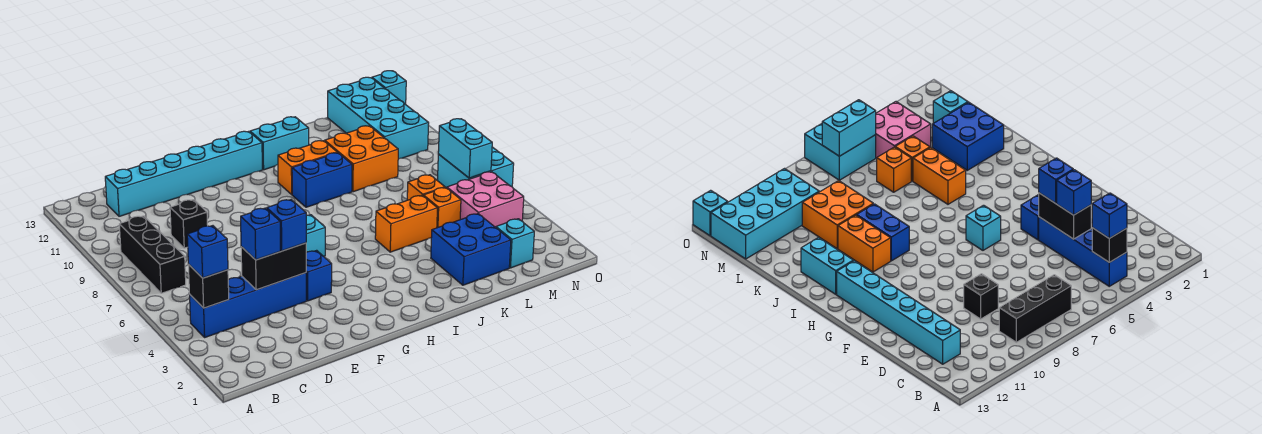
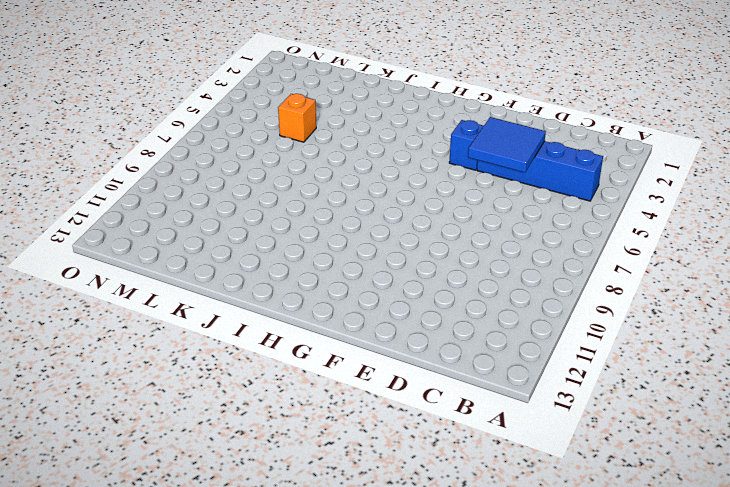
blue 2x2 tile [468,117,546,172] -> black 1x2 brick [241,243,306,290]
none -> black 1x3 brick [119,216,186,293]
none -> cyan 1x6 brick [105,131,262,216]
none -> black 1x1 brick [170,200,208,248]

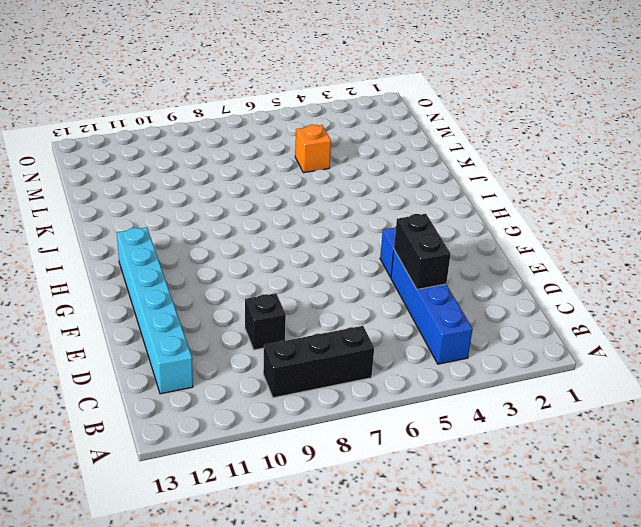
none -> cyan 1x1 brick [306,215,325,256]
none -> blue 1x2 brick [292,153,352,207]
none -> orange 1x2 brick [278,141,337,194]

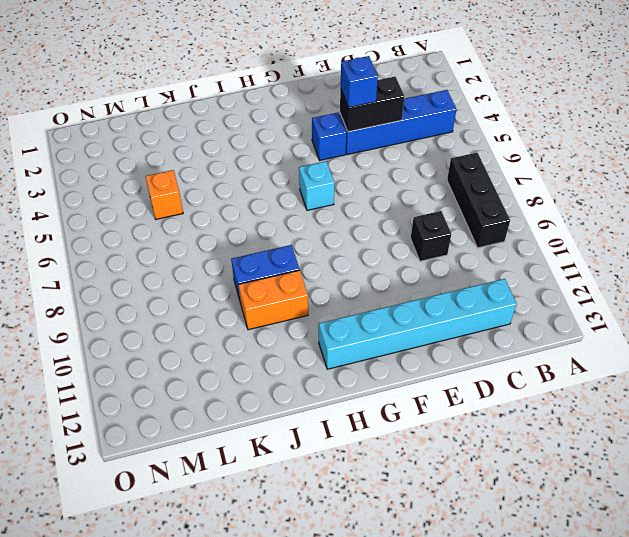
none -> cyan 1x2 brick [250,117,309,170]
none -> orange 1x2 brick [375,195,437,252]
none -> blue 2x2 brick [431,214,511,285]

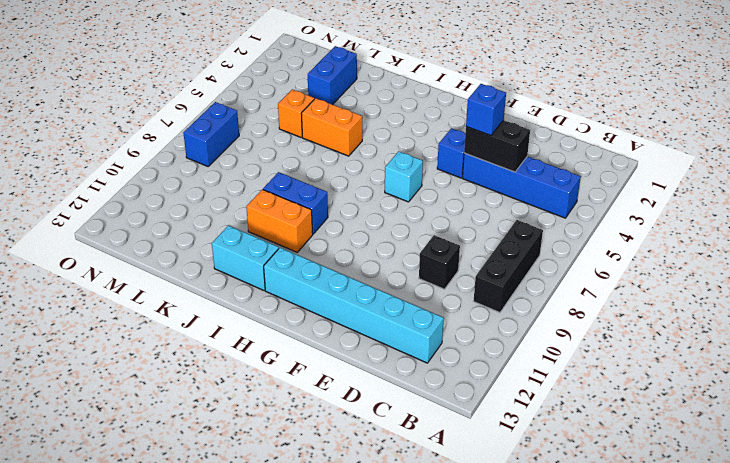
blue 1x2 brick [308,46,357,105] -> blue 2x2 brick [431,214,511,285]
blue 1x2 brick [183,102,239,166] -> cyan 2x2 brick [438,147,514,188]
none -> orange 2x2 brick [325,126,398,192]
none -> orange 1x1 brick [407,175,445,200]
none -> cyan 1x1 brick [496,219,534,268]

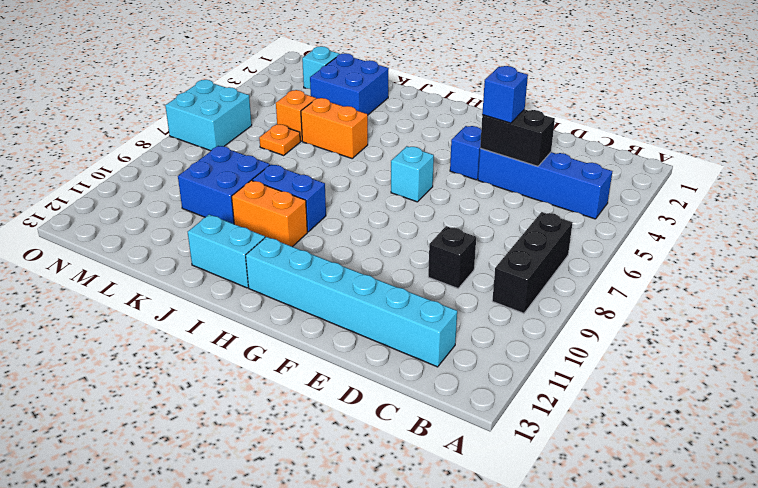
blue 2x2 brick [178,146,270,224] -> orange 2x2 brick [325,126,398,192]
orange 1x1 plate [259,124,300,156] -> orange 1x1 brick [407,175,445,200]
none -> pink 2x2 brick [447,172,524,228]
none -> cyan 2x4 brick [328,77,429,159]
none -> cyan 1x1 brick [372,71,406,104]

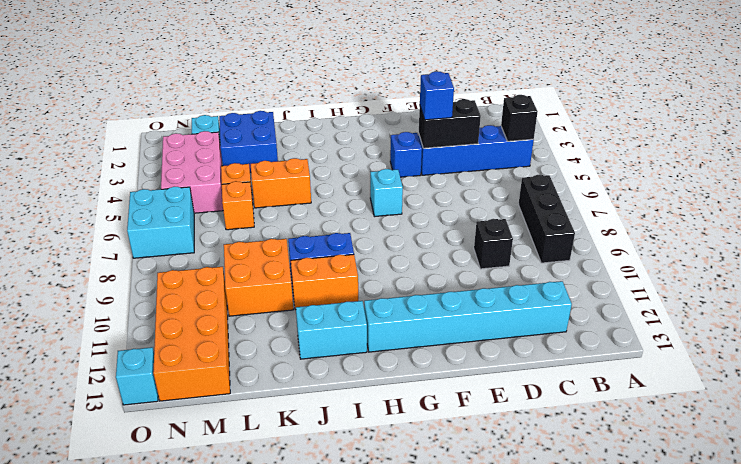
pink 2x3 brick [161,131,223,213] -> pink 2x2 brick [447,172,524,228]
orange 2x4 brick [153,267,230,401] -> cyan 2x4 brick [328,77,429,159]
none -> cyan 1x2 brick [438,119,492,178]
none -> blue 1x1 brick [187,226,228,278]
none -> blue 1x1 brick [241,208,280,260]

